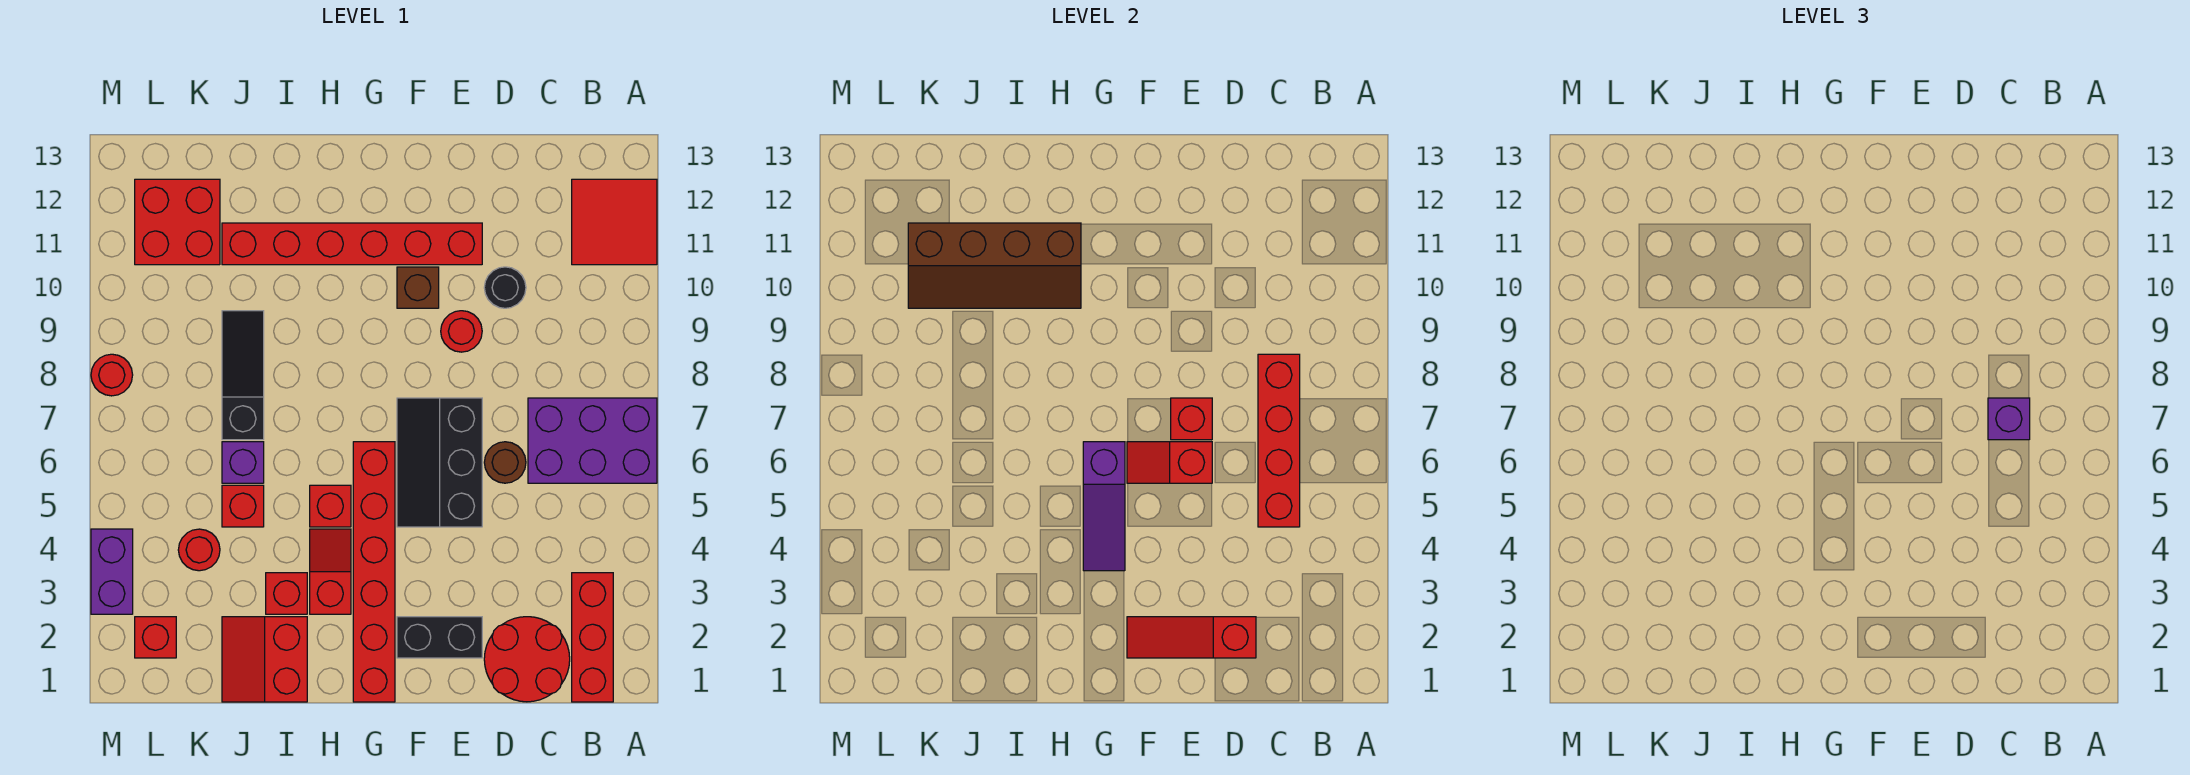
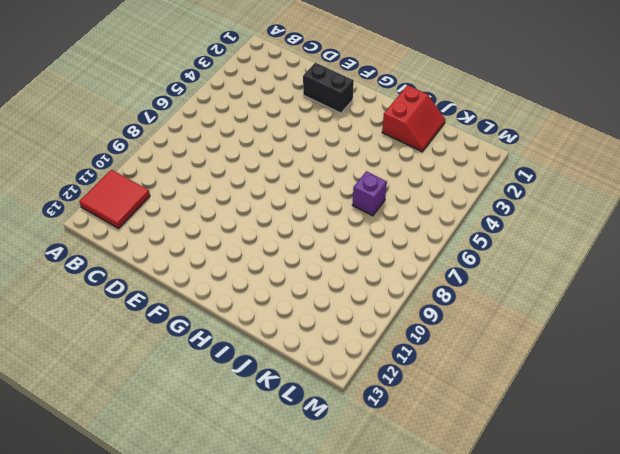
none -> purple 2x3 brick [528,398,657,483]
none -> red 1x3 brick [572,573,613,702]
none -> red 2x2 round brick [484,617,570,702]
none -> brown 1x1 round brick [484,442,526,483]

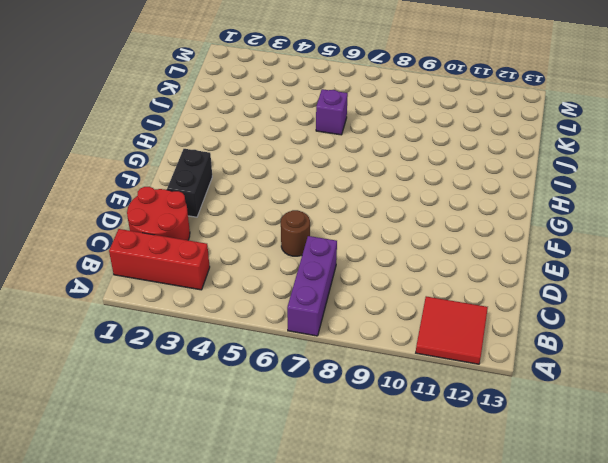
purple 1x3 brick [287,236,337,336] -> purple 2x3 brick [528,398,657,483]
none -> black 1x1 round brick [484,267,526,308]
none -> black 2x3 slope [397,398,482,527]
none -> red 1x1 round brick [441,311,482,352]
none -> red 1x6 brick [222,223,482,265]

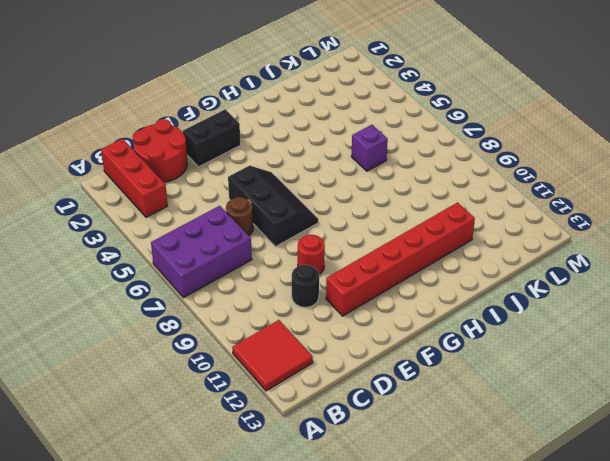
none -> brown 1x1 brick [397,267,439,308]
none -> red 1x6 brick [353,442,395,702]
none -> red 1x2 slope [310,529,351,614]
none -> red 1x1 brick [310,485,351,527]

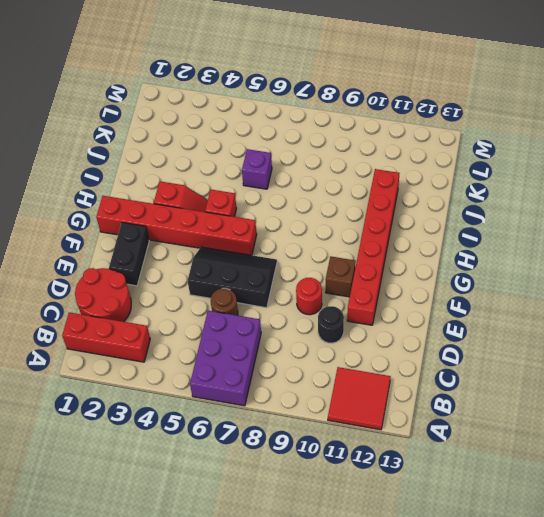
none -> red 2x2 slope [222,617,307,702]
none -> red 1x1 brick [266,573,307,614]
none -> red 1x1 brick [222,485,264,527]
none -> black 1x3 slope [222,311,264,440]

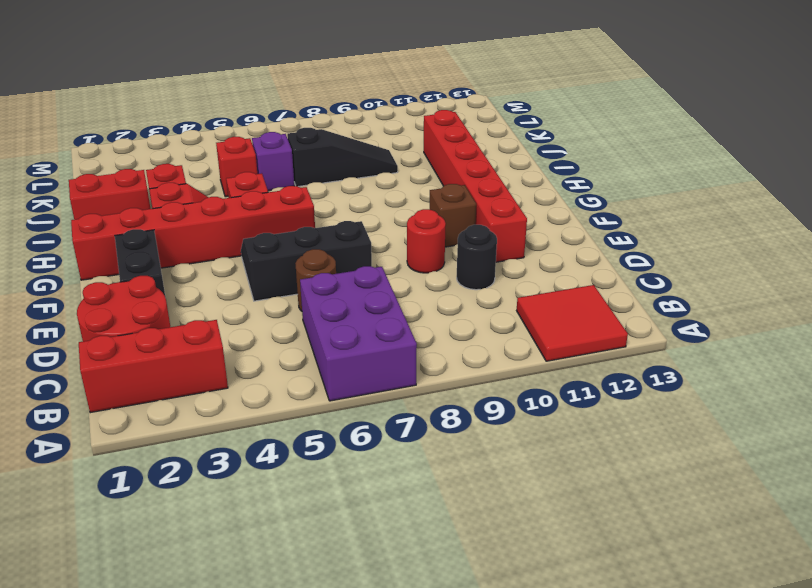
none -> red 1x1 round brick [178,529,220,571]
none -> red 2x2 brick [135,179,220,265]
none -> red 1x1 brick [135,617,176,658]
none -> purple 1x2 brick [91,529,133,614]

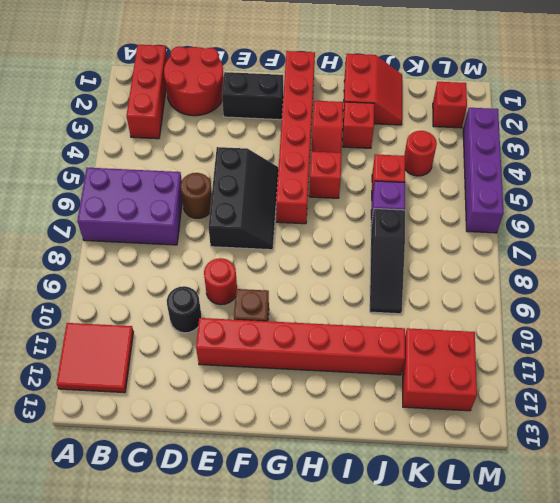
purple 1x4 brick [463,108,504,233] -> purple 1x2 brick [91,529,133,614]
none -> red 1x1 round brick [91,354,133,396]
none -> red 1x4 brick [1258,354,1300,527]
none -> red 1x3 slope [1127,617,1256,658]
none -> red 1x2 slope [1127,442,1212,483]

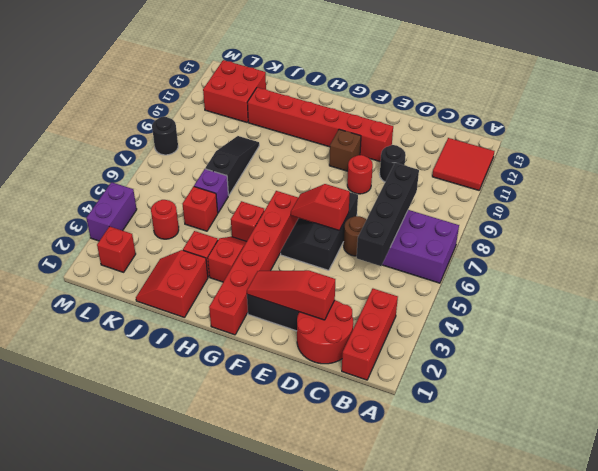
black 1x4 brick [357,163,419,266] -> red 1x4 brick [1258,354,1300,527]
black 1x1 round brick [152,117,178,155] -> red 1x1 round brick [91,354,133,396]
none -> red 1x1 brick [1171,398,1212,440]
none -> purple 1x3 slope [1083,442,1125,571]
none -> brown 2x4 slope [908,223,1081,308]
none -> purple 1x1 brick [1988,398,2030,440]

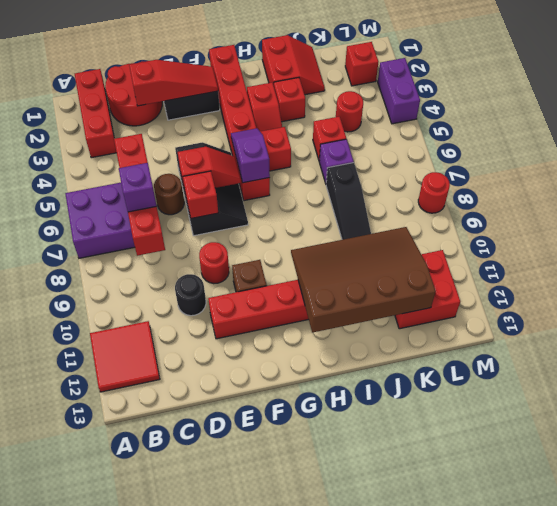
purple 1x2 slope [231,128,270,183] -> purple 1x3 slope [1083,442,1125,571]
brown 3x4 slope [291,227,436,333] -> brown 2x4 slope [908,223,1081,308]

